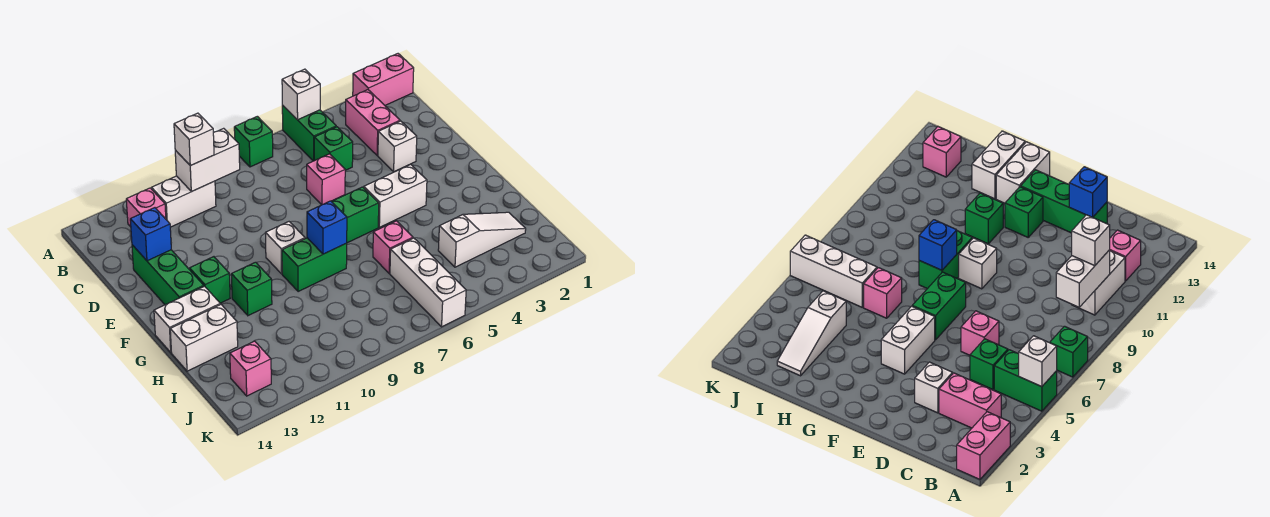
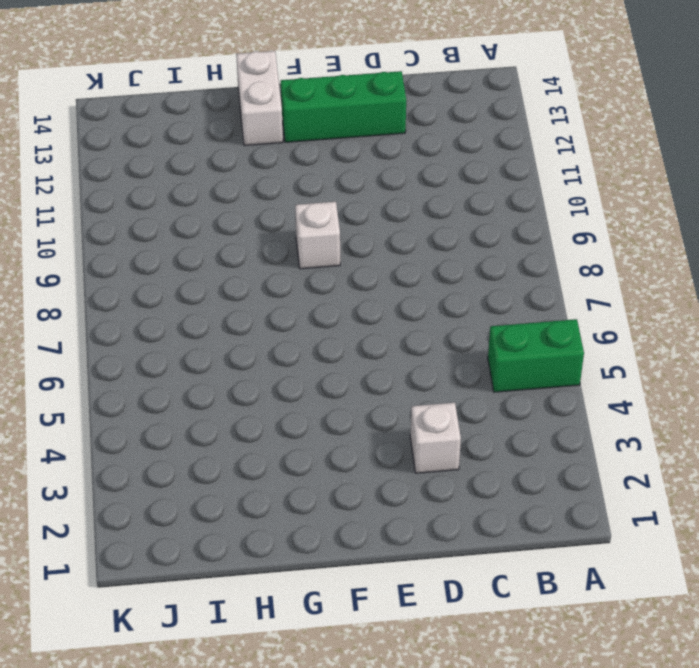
none -> pink 1x2 brick [353,54,414,105]
none -> green 1x1 brick [234,116,273,167]
none -> pink 1x2 brick [346,90,400,156]

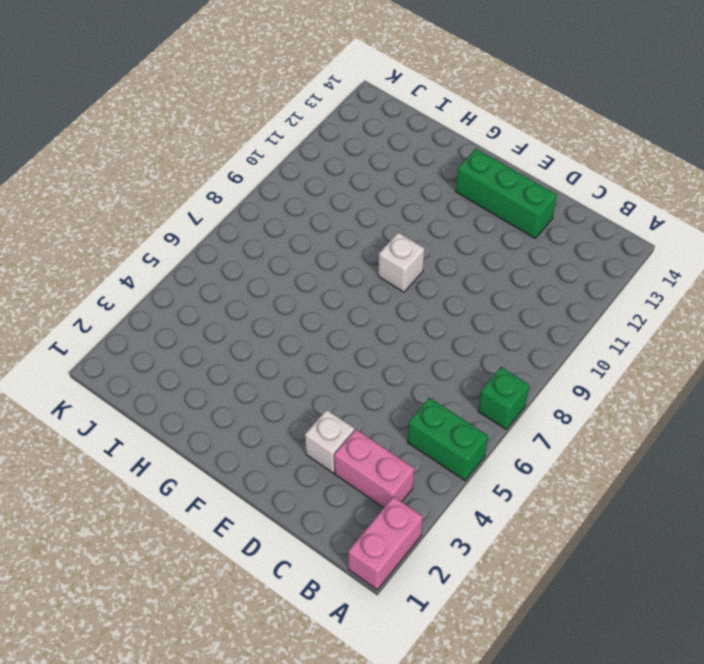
none -> white 1x2 brick [152,176,216,227]
none -> pink 1x1 brick [126,188,166,227]
none -> green 1x1 brick [314,127,353,170]

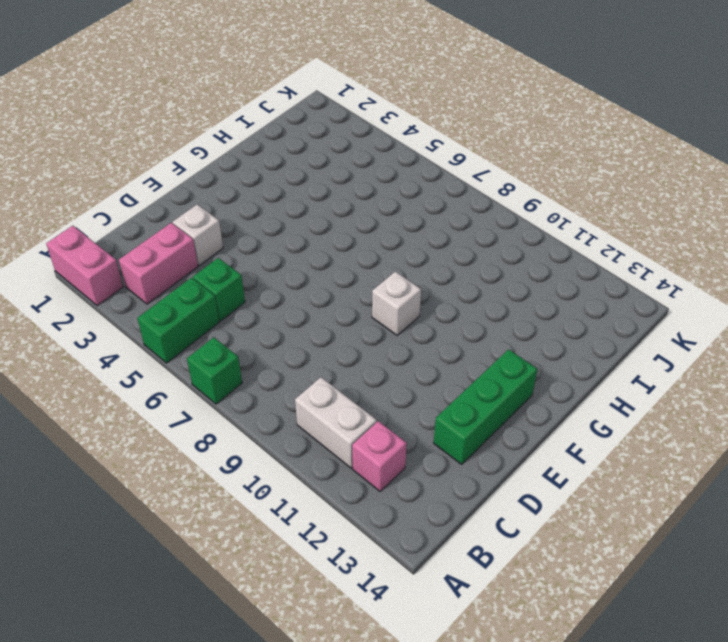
none -> pink 1x1 brick [307,154,345,205]
none -> white 1x2 brick [364,164,427,227]
none -> green 1x2 brick [332,187,379,243]

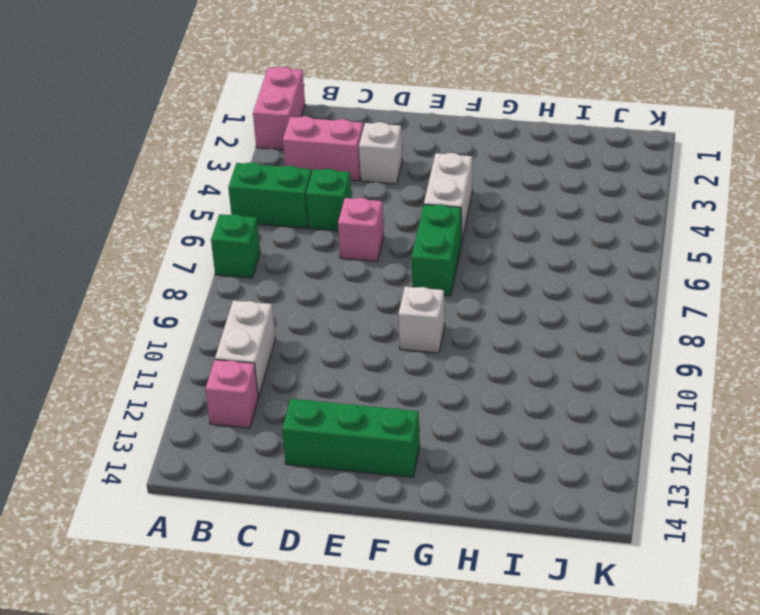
none -> green 1x1 brick [190,257,230,303]
none -> green 1x2 brick [282,238,347,292]
none -> green 1x1 brick [231,262,272,316]

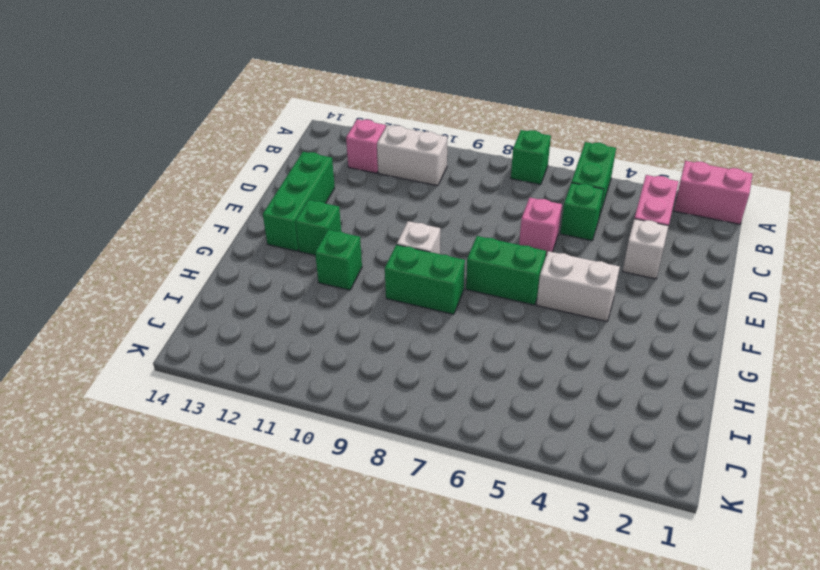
none -> white 1x2 brick [154,286,220,352]
none -> pink 1x1 brick [373,221,413,273]
none -> white 1x2 brick [170,304,238,371]

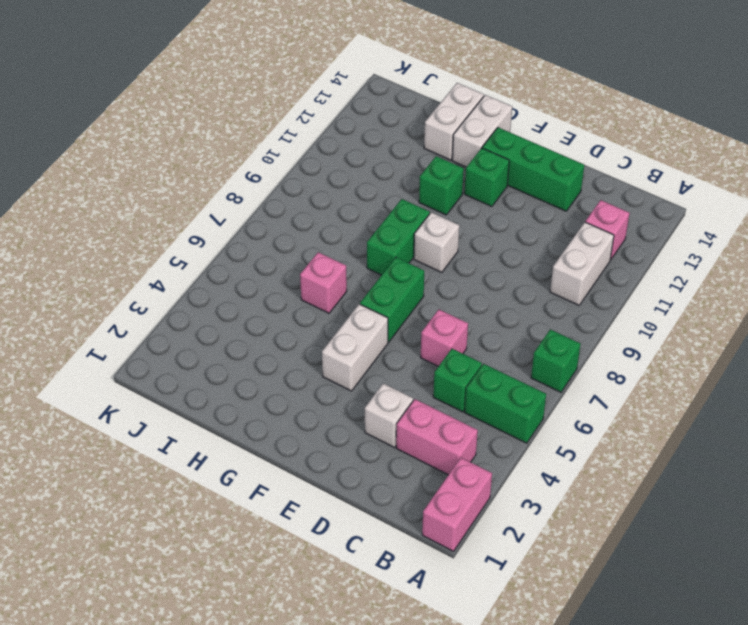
none -> white 1x3 slope [438,212,526,267]
none -> white 1x3 brick [390,238,466,327]
none -> pink 1x1 brick [230,341,271,396]

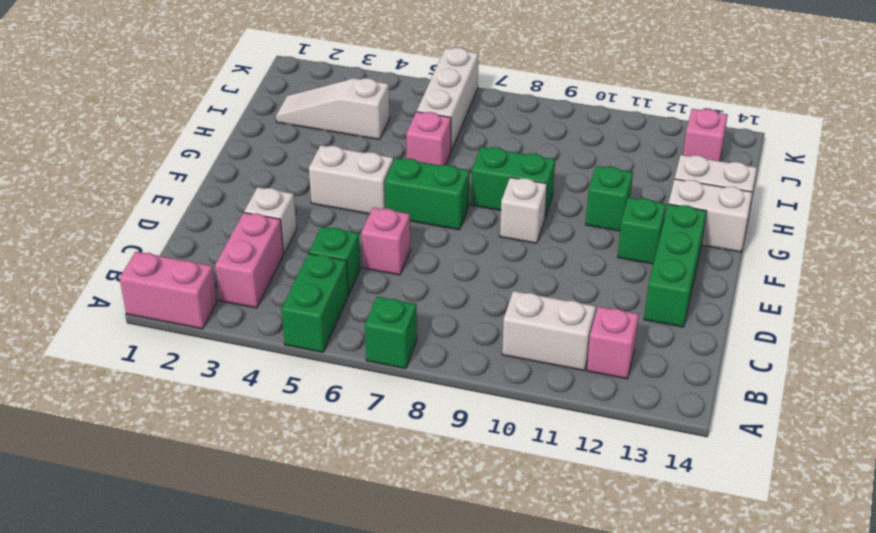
none -> white 1x1 brick [282,69,320,120]
none -> white 1x2 brick [175,128,240,191]
none -> blue 1x1 brick [130,208,171,261]

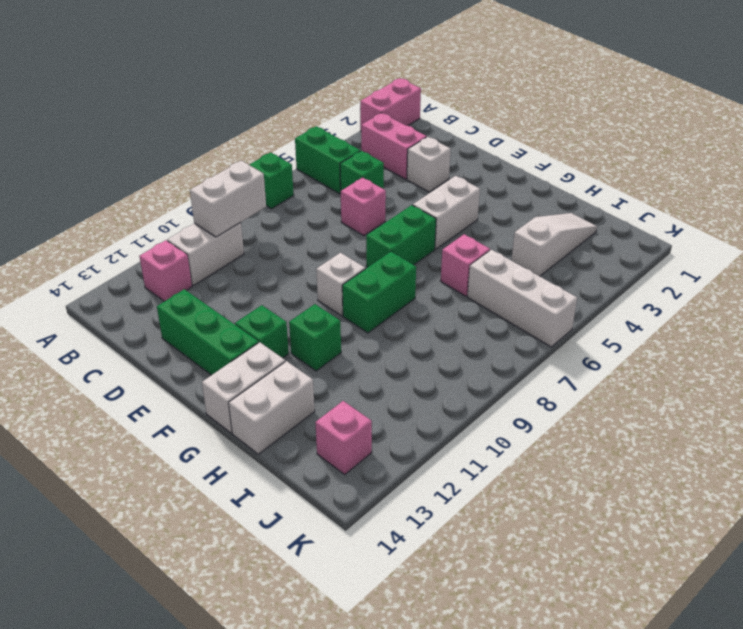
none -> white 1x1 brick [282,69,320,120]
none -> blue 1x1 brick [130,208,171,261]
none -> blue 1x1 brick [307,201,347,254]

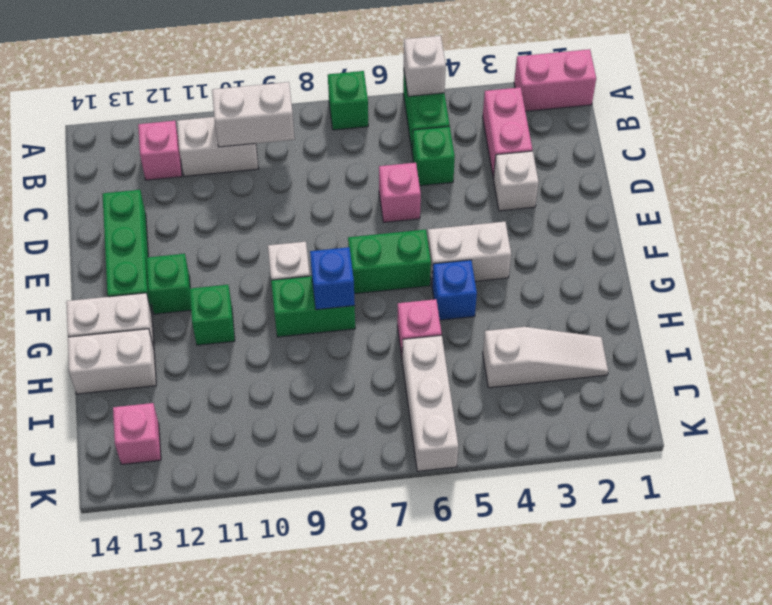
blue 1x1 brick [432,260,477,320] -> blue 1x1 brick moved to [130,208,171,261]
none -> white 1x1 brick [174,113,214,166]

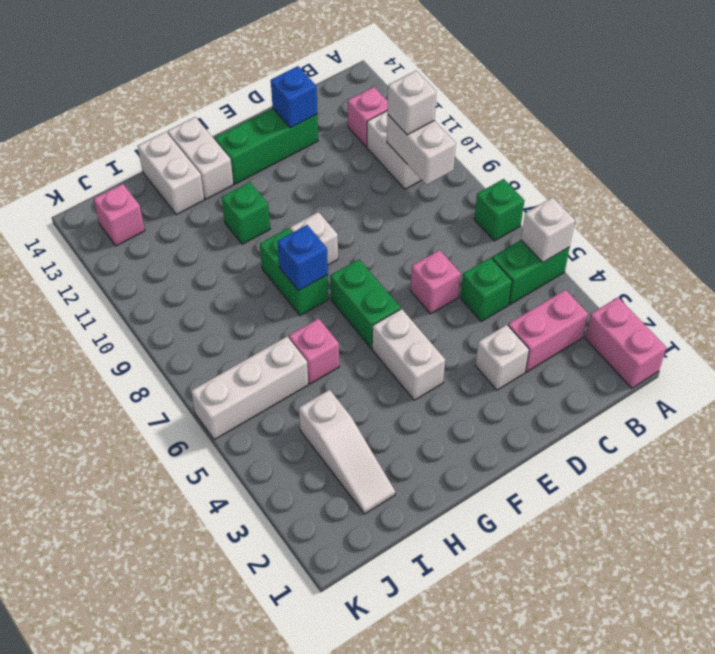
none -> green 1x1 brick [190,257,230,303]

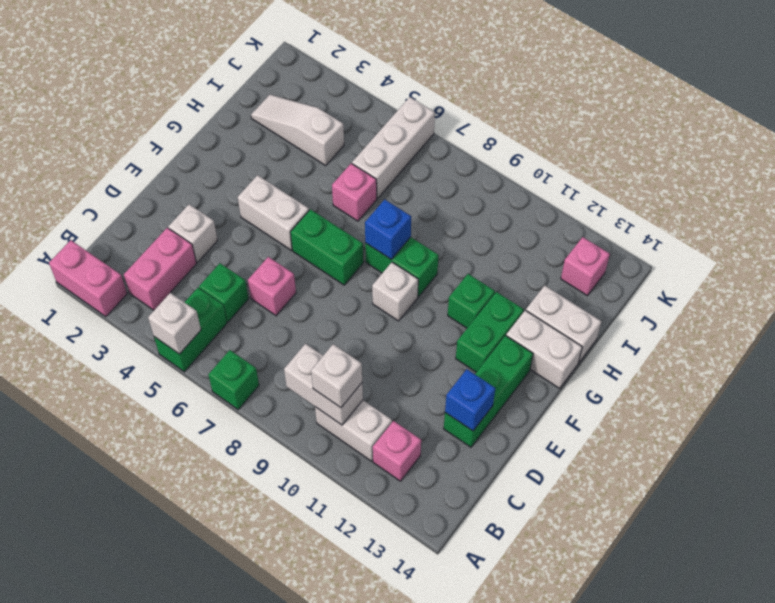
green 1x2 brick [456,292,524,372] -> green 1x1 brick [190,257,230,303]

